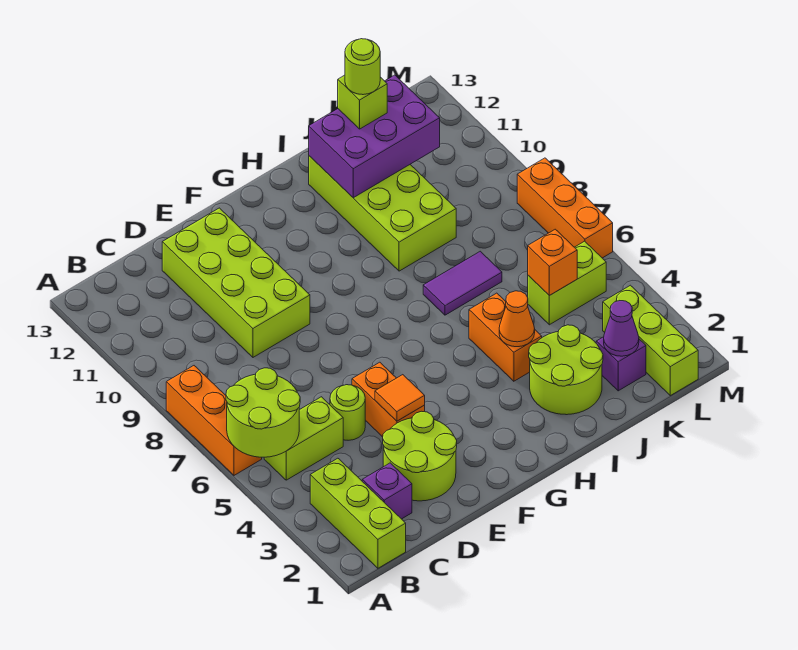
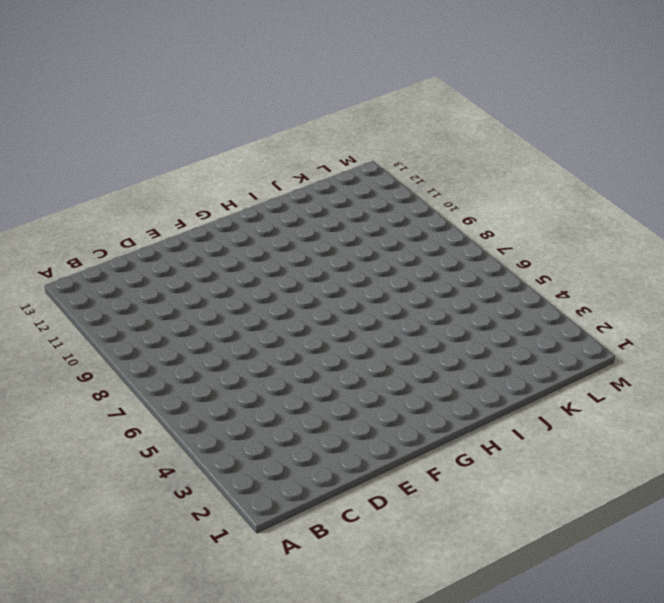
none -> orange 1x3 brick [166,366,262,475]
none -> lime 1x3 brick [310,458,406,568]
none -> lime 1x2 brick [264,397,343,480]

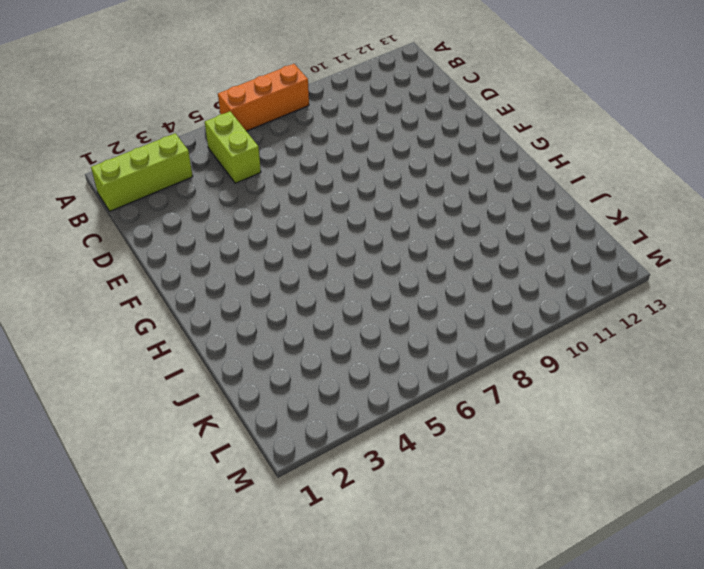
none -> purple 1x1 brick [362,463,412,519]
none -> lime 2x2 round brick [383,411,457,501]
none -> lime 1x1 round brick [330,385,365,440]

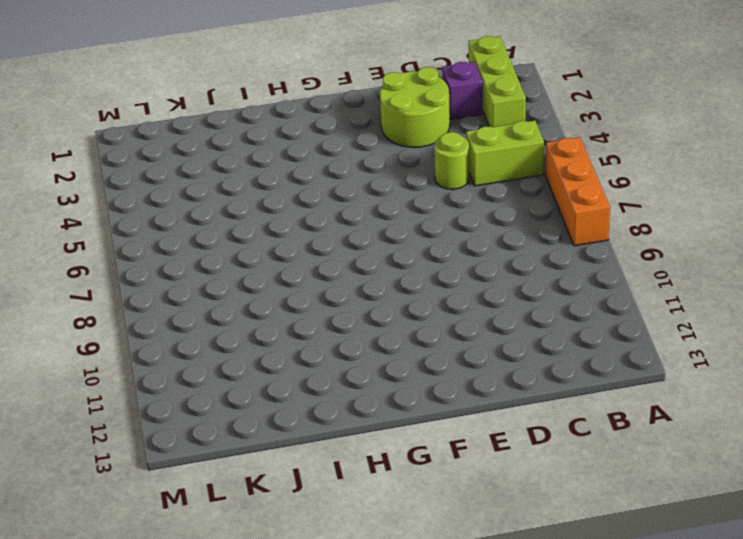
none -> lime 2x4 brick [162,208,310,357]
none -> orange 1x2 brick [352,362,425,437]
none -> lime 2x2 round brick [529,325,603,415]

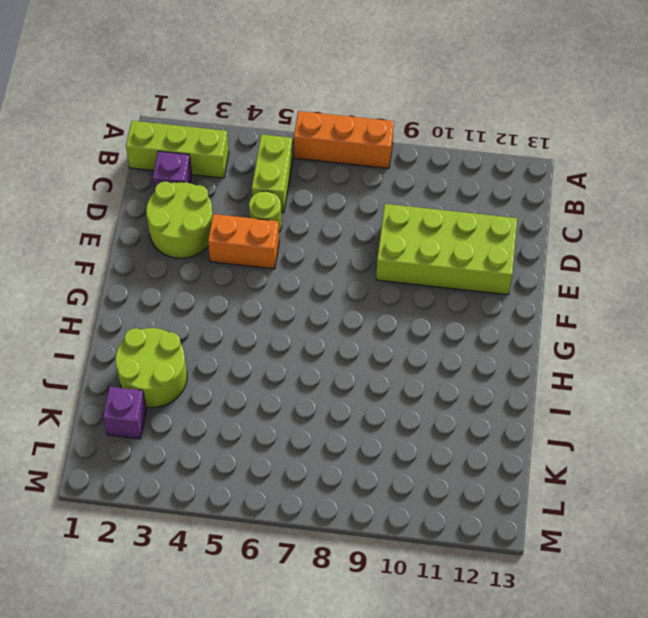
none -> orange 1x2 brick [469,293,542,381]
none -> purple 1x2 tile [423,251,502,315]
none -> lime 2x4 brick [309,156,456,271]

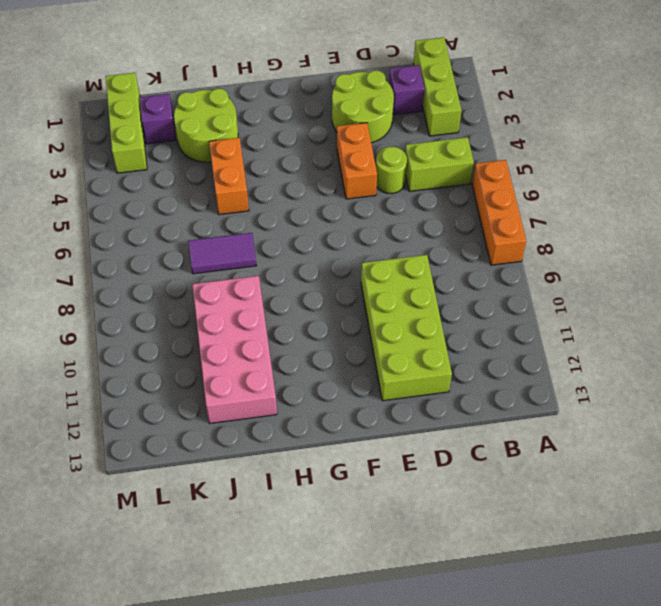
pink 2x4 brick [192,276,277,423] -> lime 2x4 brick [309,156,456,271]
none -> lime 1x2 brick [528,241,606,325]
none -> orange 1x3 brick [517,158,613,258]
none -> lime 2x2 round brick [226,368,300,457]

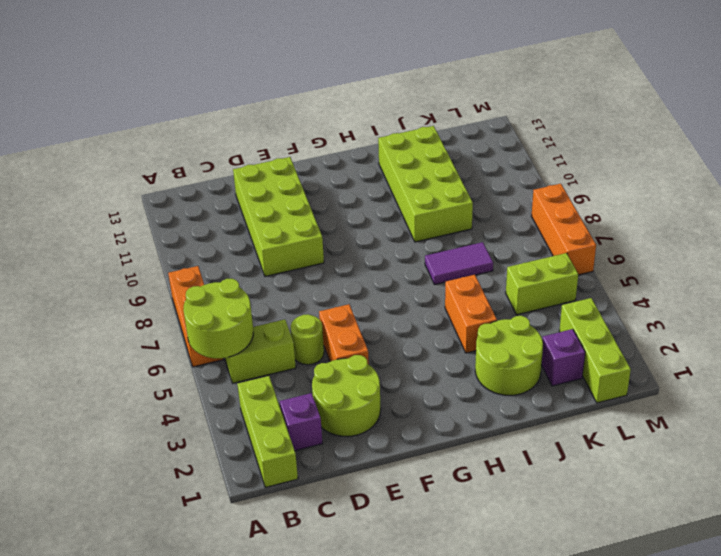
none -> orange 1x1 tile [375,375,425,421]
none -> orange 1x1 cone [499,291,535,347]
none -> purple 2x3 brick [309,75,440,198]

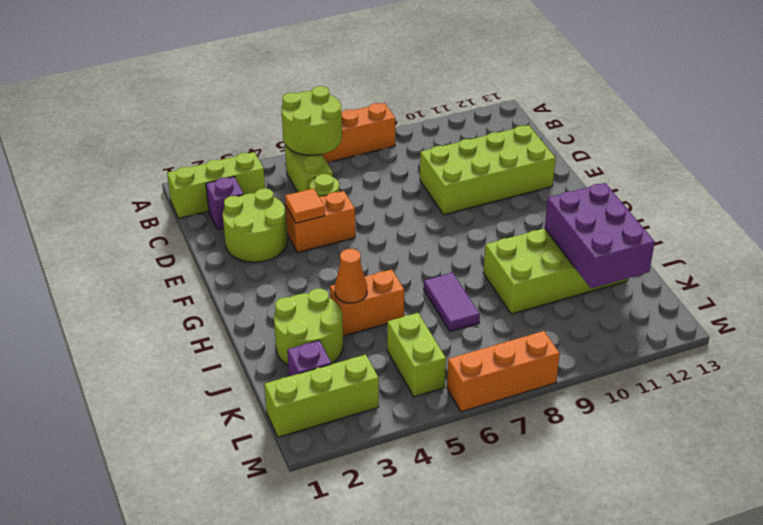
none -> purple 1x1 cone [604,301,639,356]
none -> orange 1x1 brick [528,229,577,296]
none -> lime 1x1 brick [338,75,387,129]

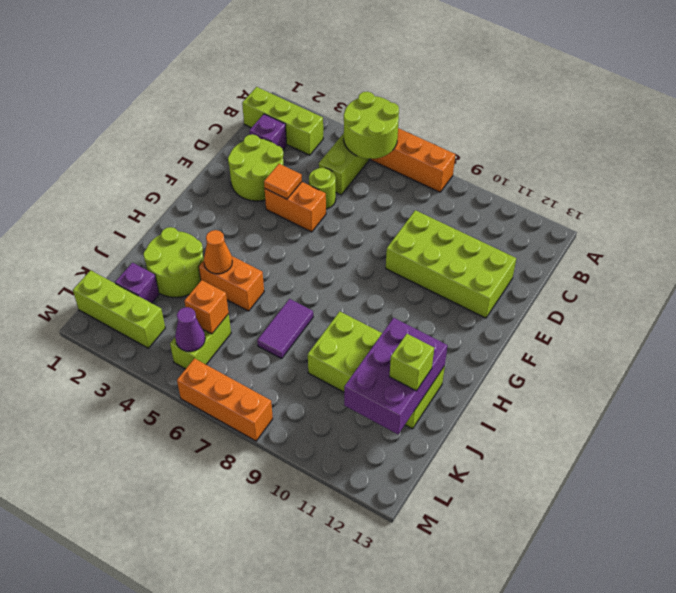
purple 1x1 cone [175,307,205,352] -> purple 1x1 cone moved to [604,301,639,356]
none -> lime 1x1 round brick [345,39,380,95]

